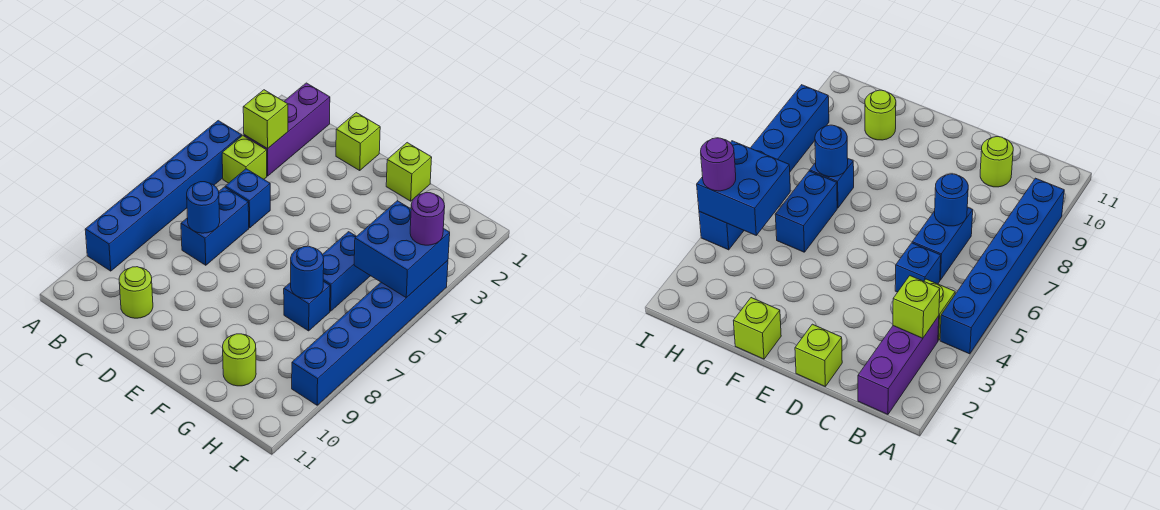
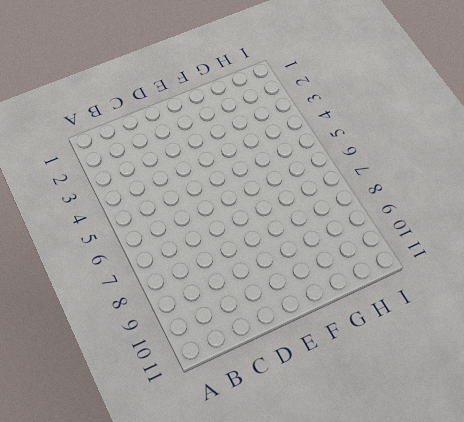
none -> blue 1x6 brick [85,121,242,271]
none -> purple 1x3 brick [244,83,330,176]
none -> lime 1x1 brick [222,136,267,183]

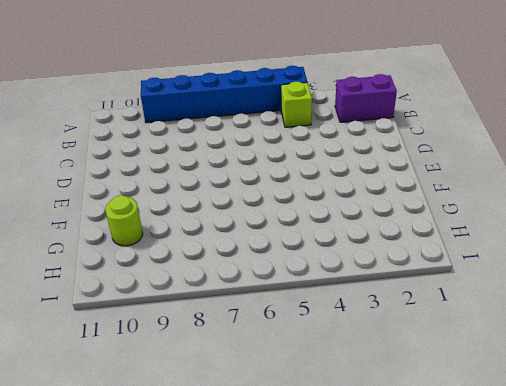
purple 1x2 brick [335,74,397,122] -> purple 1x3 brick [244,83,330,176]
none -> blue 1x1 brick [225,169,270,228]
none -> blue 1x2 brick [181,187,249,265]
none -> lime 1x1 round brick [119,267,153,318]

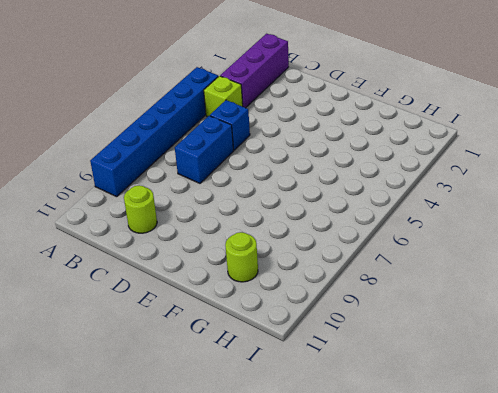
none -> lime 1x1 brick [336,113,380,170]
none -> lime 1x1 brick [386,143,432,201]
none -> blue 1x2 brick [322,232,370,311]

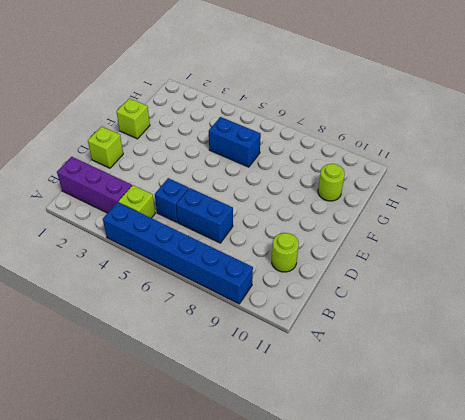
none -> blue 1x1 brick [284,281,330,331]
none -> blue 1x6 brick [292,260,448,405]
none -> lime 1x1 brick [243,90,288,149]

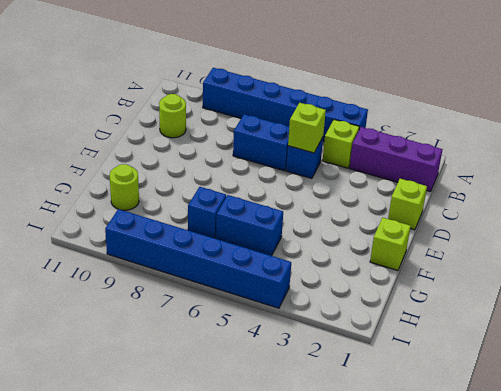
lime 1x1 brick [288,103,326,153] -> lime 1x1 brick moved to [243,90,288,149]
none -> blue 1x1 round brick [187,182,220,233]
none -> blue 1x1 round brick [291,246,324,299]
none -> blue 2x2 brick [354,201,450,298]

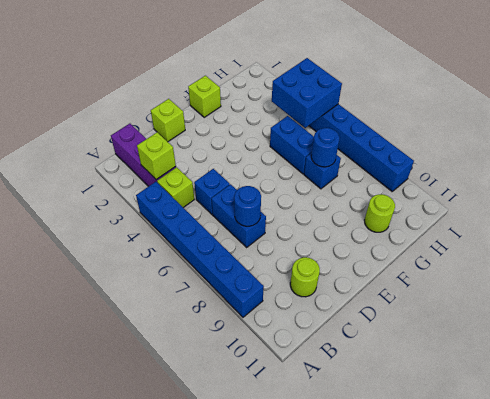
none -> purple 1x1 round brick [410,193,445,245]

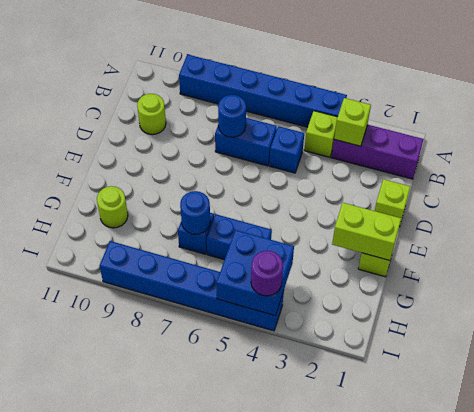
lime 1x2 brick [332,203,401,260] -> none

